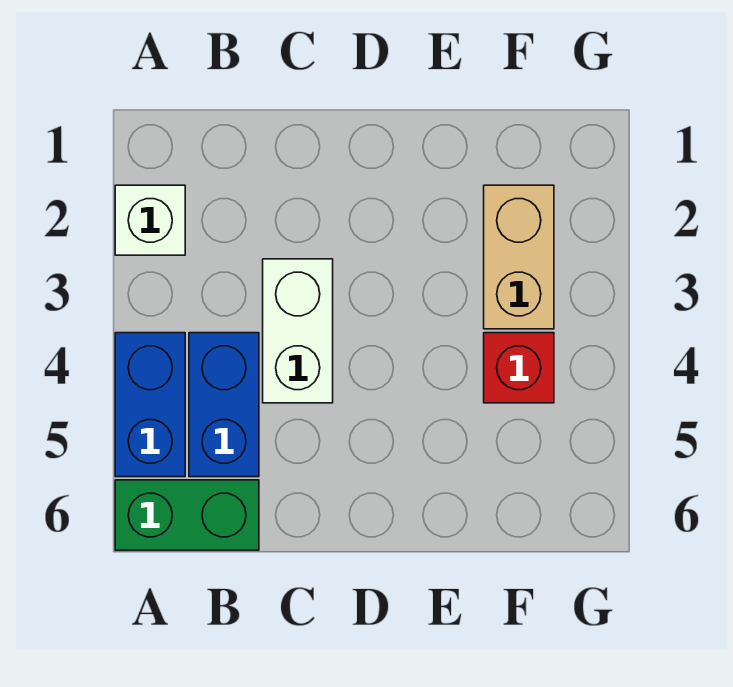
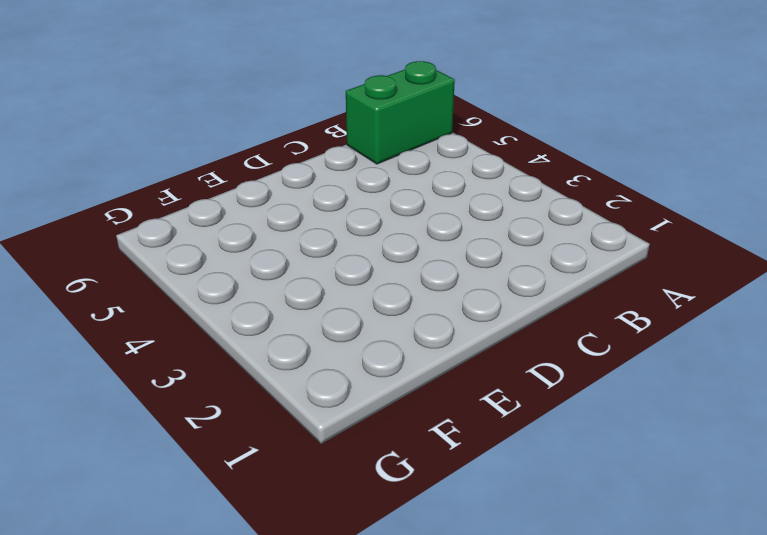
none -> white 1x1 brick [115,185,185,255]
none -> blue 1x2 brick [115,333,185,477]

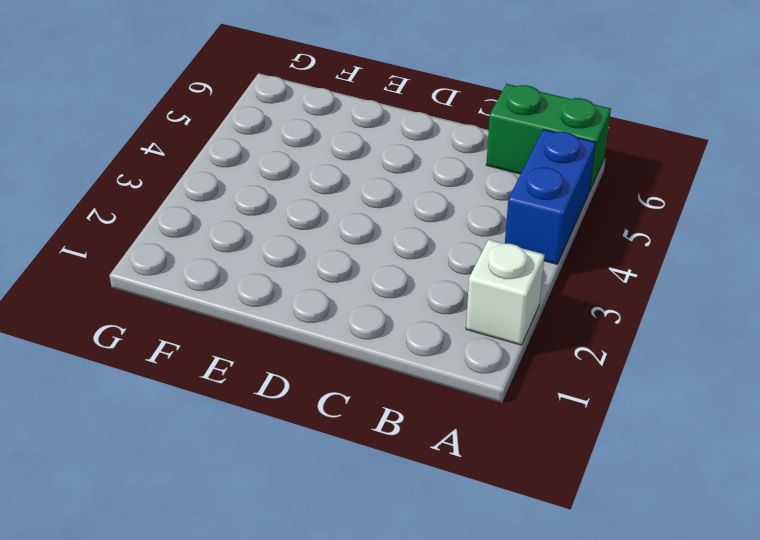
none -> blue 1x2 brick [189,333,259,477]
none -> white 1x2 brick [263,259,333,403]

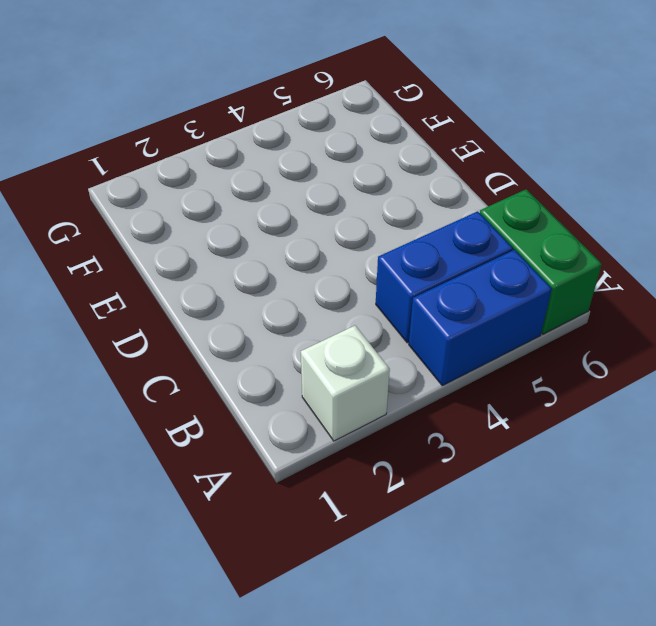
none -> white 1x2 brick [263,259,333,403]
none -> tan 1x2 brick [484,185,554,329]

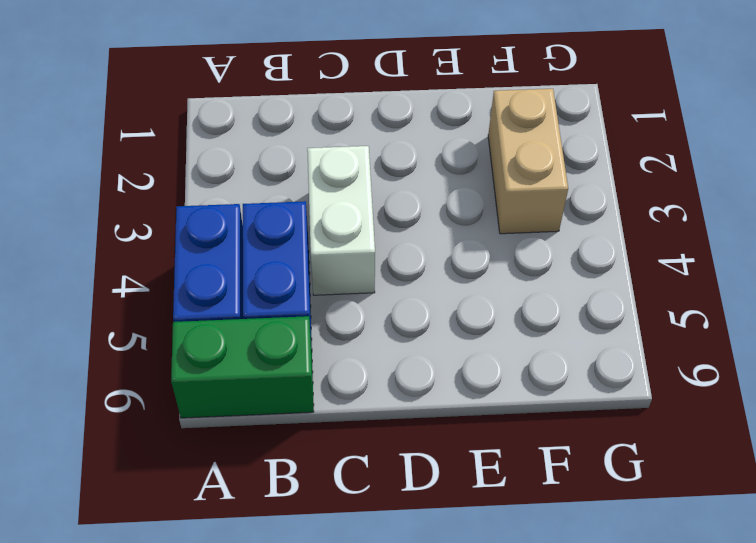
none -> white 1x1 brick [115,185,185,255]
none -> red 1x1 brick [484,333,554,403]

